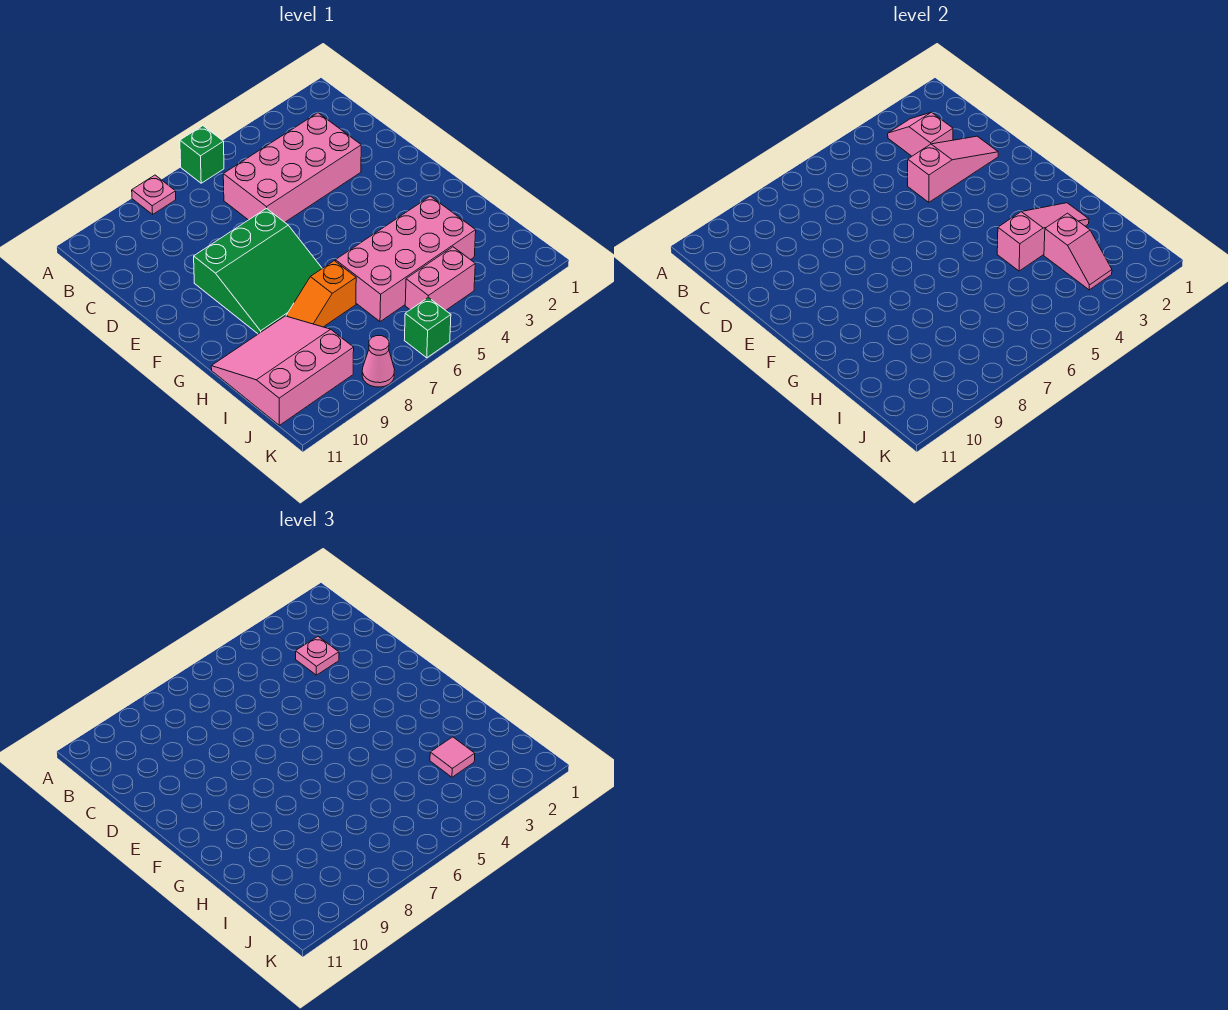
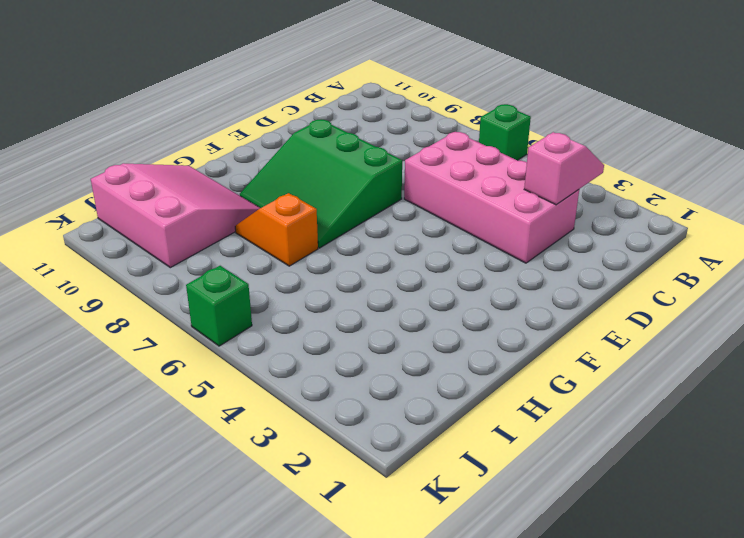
none -> pink 1x1 plate [132,175,176,214]
none -> pink 2x4 brick [335,196,476,322]
none -> pink 1x2 brick [405,247,475,310]

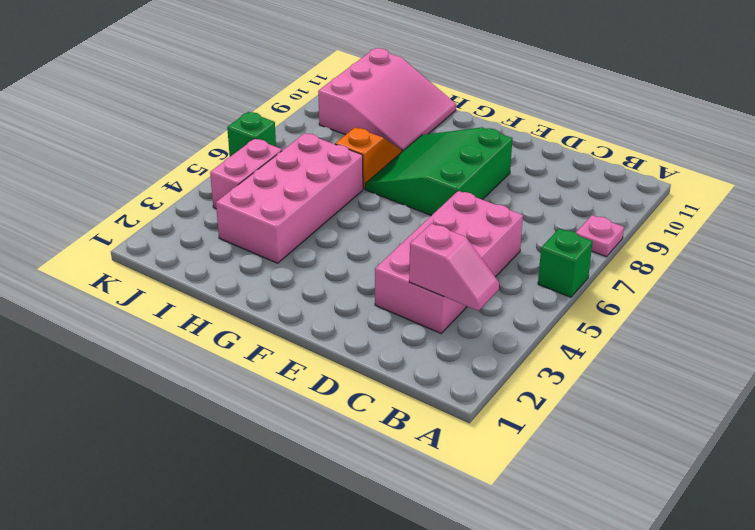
none -> pink 1x1 cone [362,336,395,387]
none -> pink 1x3 slope [908,136,998,202]
none -> pink 1x3 slope [997,203,1089,271]

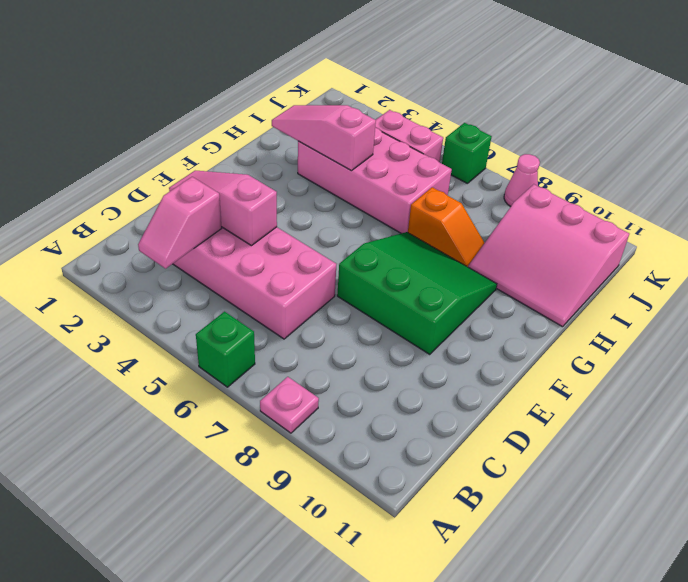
none -> pink 1x2 slope [1044,213,1112,290]
none -> pink 1x1 plate [296,637,339,675]
none -> pink 1x1 tile [430,737,475,777]

